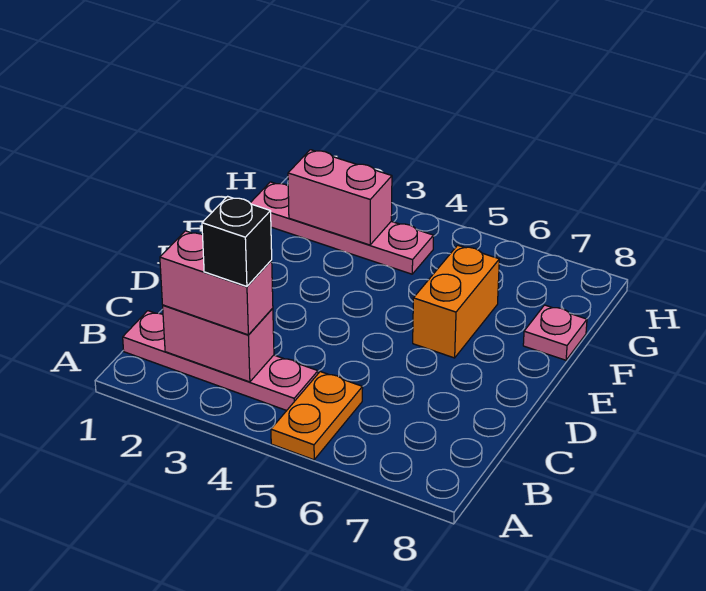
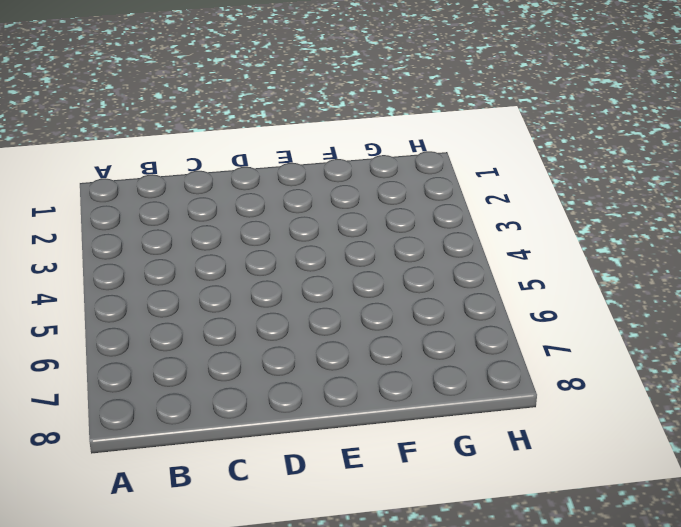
none -> orange 1x2 plate [271,372,363,460]
none -> pink 1x4 plate [123,311,318,411]

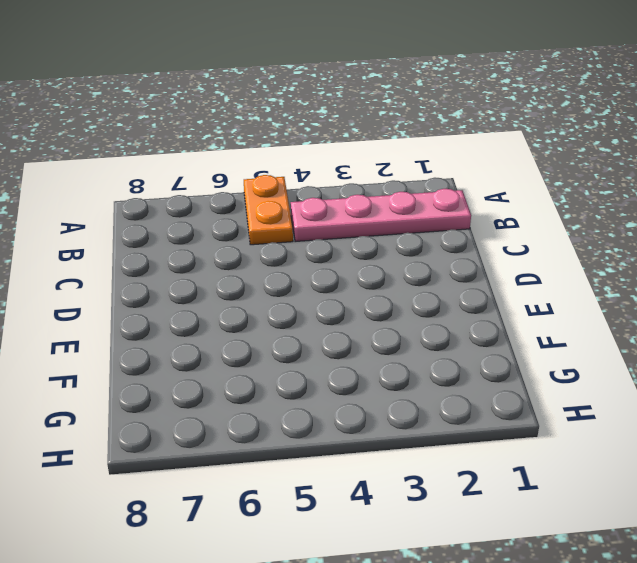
none -> orange 1x2 brick [413,245,499,358]
none -> pink 1x1 plate [523,305,587,360]

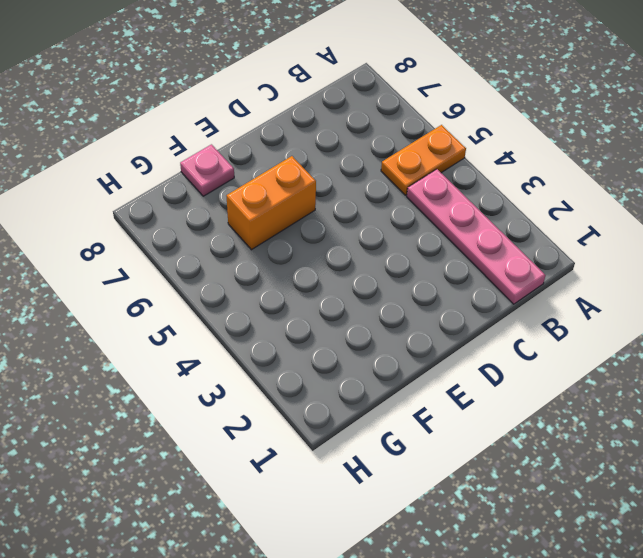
none -> pink 1x4 plate [250,182,434,274]
none -> pink 1x2 brick [163,305,274,382]

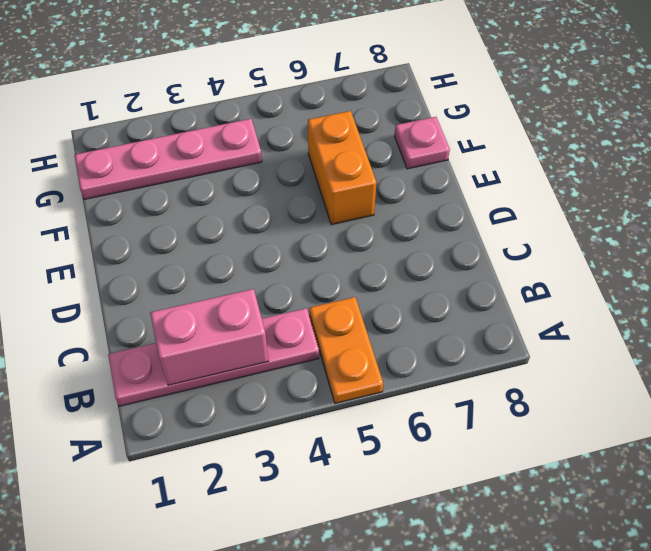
none -> pink 1x2 brick [288,150,392,245]
none -> pink 1x2 brick [160,231,273,335]

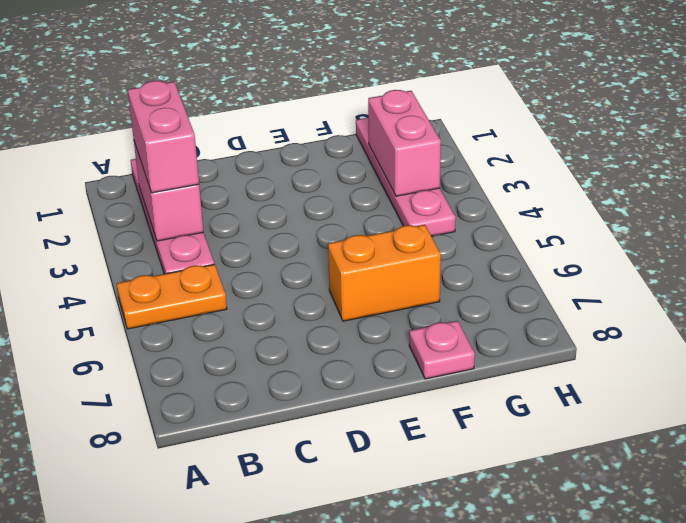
none -> black 1x1 brick [202,196,272,286]

